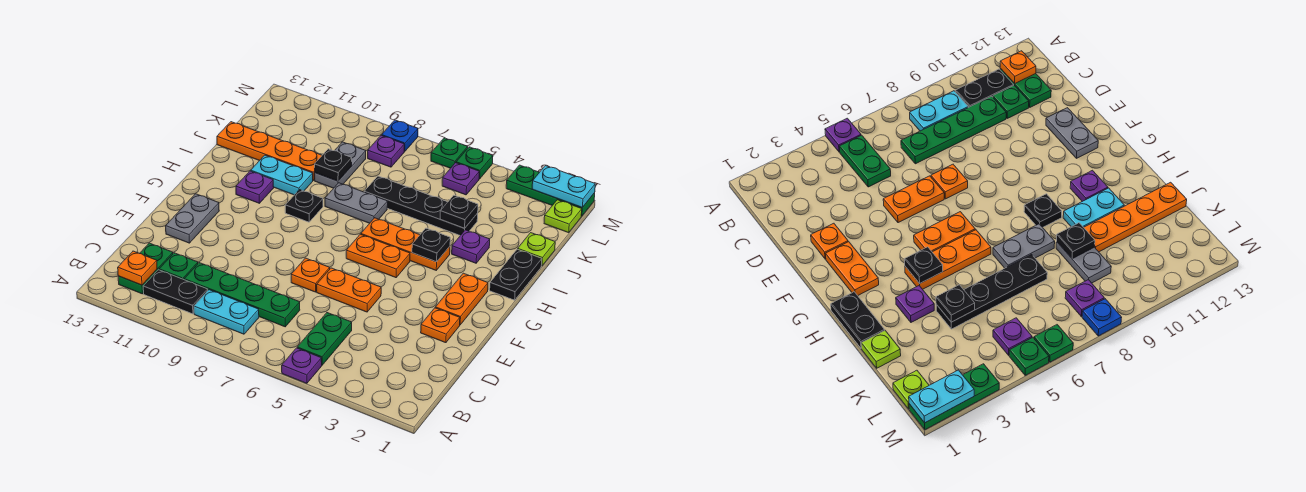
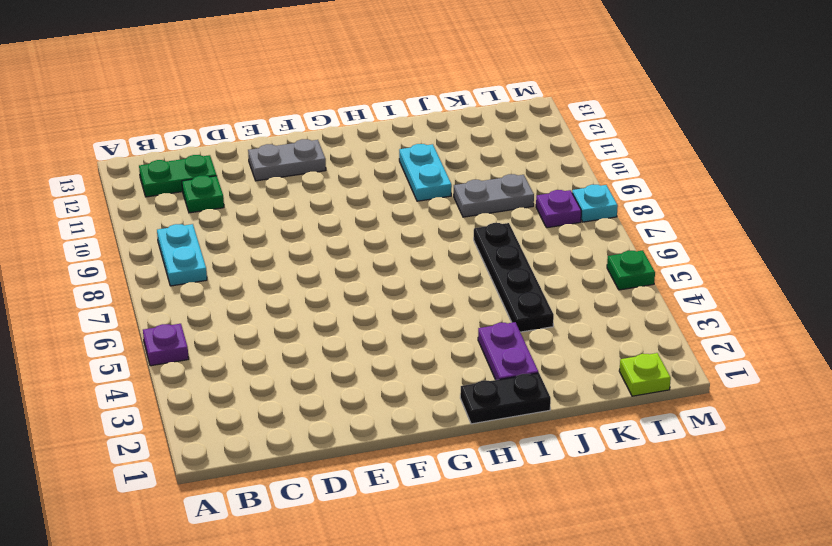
purple 1x2 plate [478,322,538,380] -> purple 1x1 plate [452,230,490,263]
cyan 1x1 plate [572,185,618,222] -> blue 1x1 plate [382,120,418,152]
none -> green 1x2 plate [297,313,352,365]
none -> black 1x2 plate [143,270,208,314]
none -> green 1x4 plate [184,263,300,327]
none -> orange 1x1 plate [421,308,460,343]

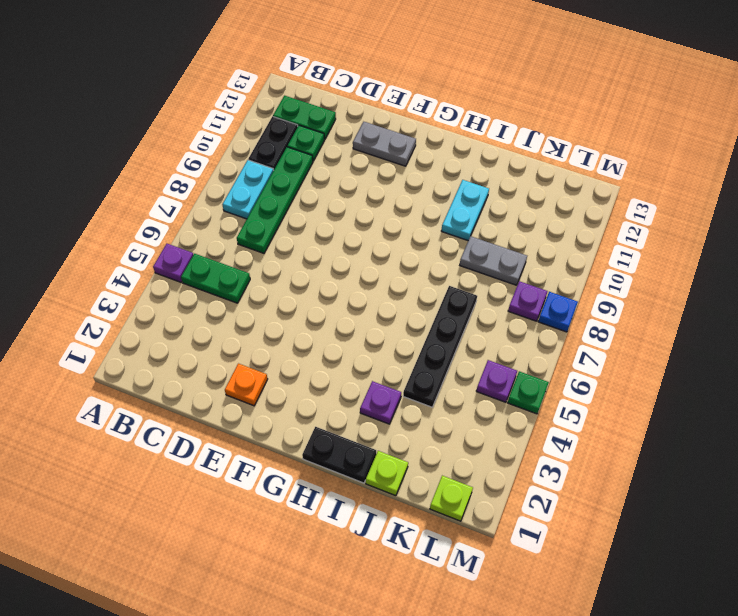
none -> orange 1x2 plate [317,268,381,312]
none -> orange 1x1 plate [291,258,330,292]
none -> orange 1x2 plate [435,273,488,325]
none -> orange 1x2 plate [346,234,410,278]

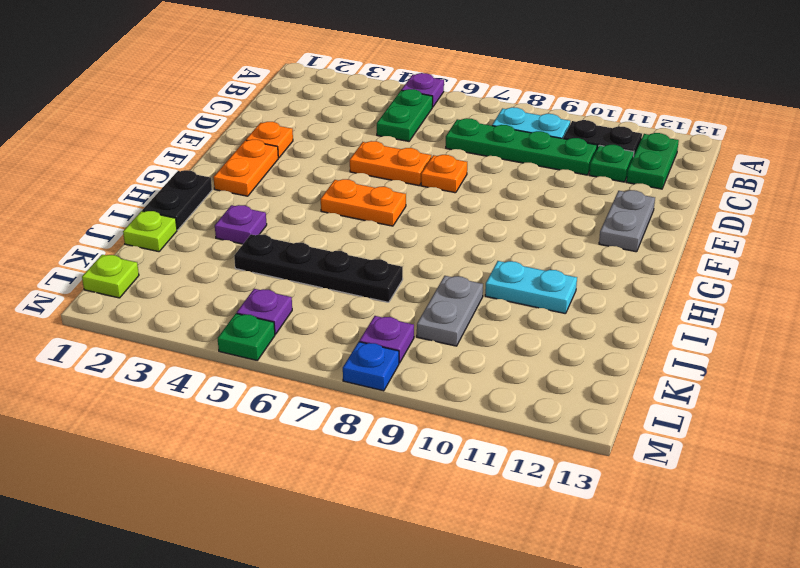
none -> orange 1x3 plate [361,218,450,270]
none -> black 1x1 plate [285,190,323,222]
none -> purple 1x1 plate [236,171,274,203]
none -> grey 1x2 plate [325,183,388,223]

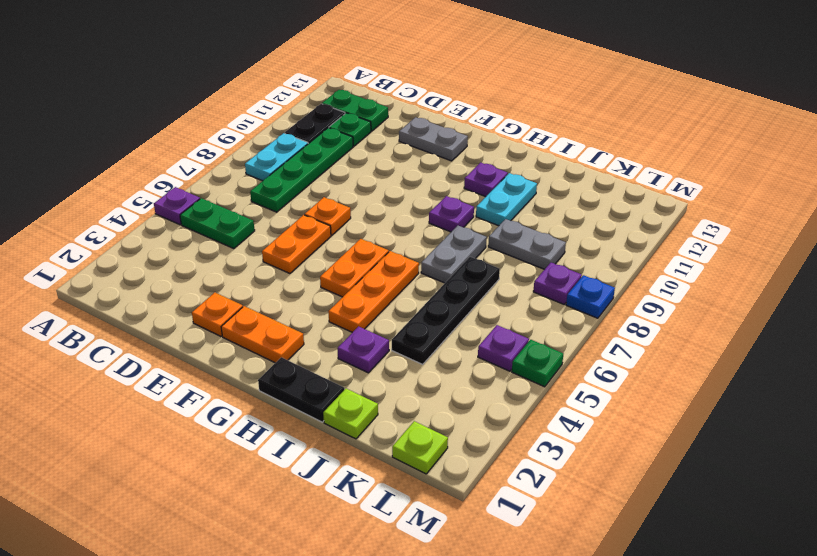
purple 1x1 plate [429,196,474,232] -> black 1x1 plate [285,190,323,222]
none -> orange 1x4 plate [217,122,322,180]
none -> green 1x3 plate [506,165,595,216]
none -> green 1x1 plate [431,138,468,168]
none -> orange 1x1 plate [118,251,157,285]

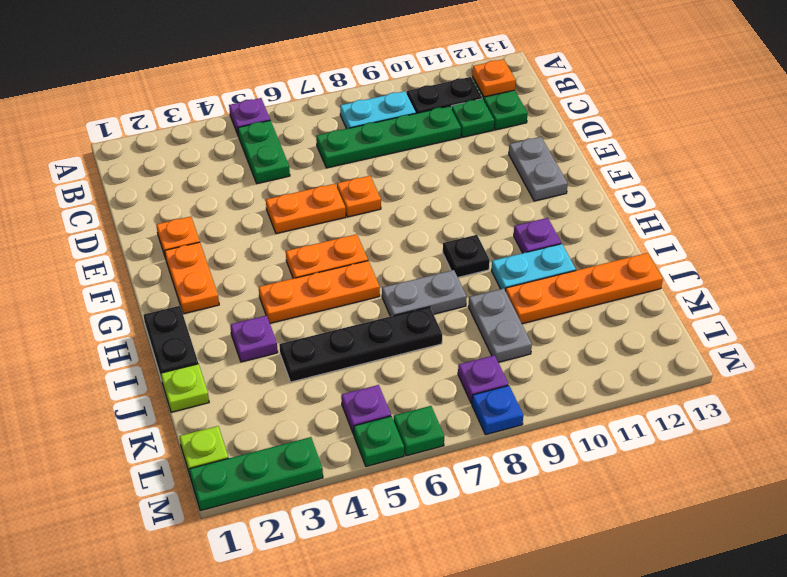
none -> black 1x1 plate [412,228,450,262]
none -> black 1x1 plate [440,195,478,228]
none -> black 1x1 plate [315,149,352,181]
none -> cyan 1x2 plate [532,166,595,207]

